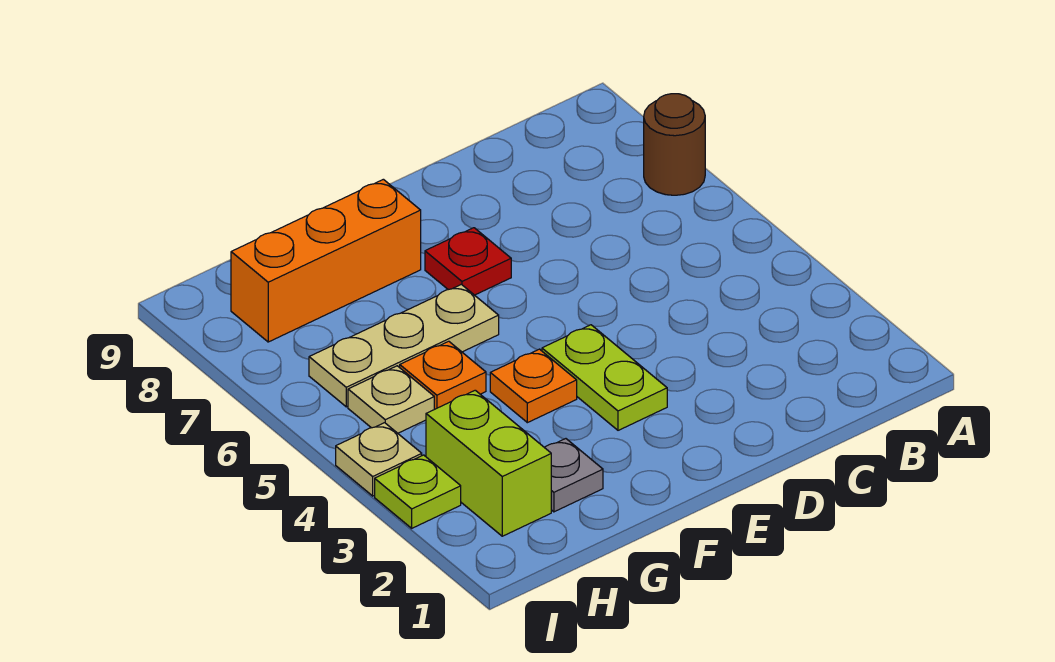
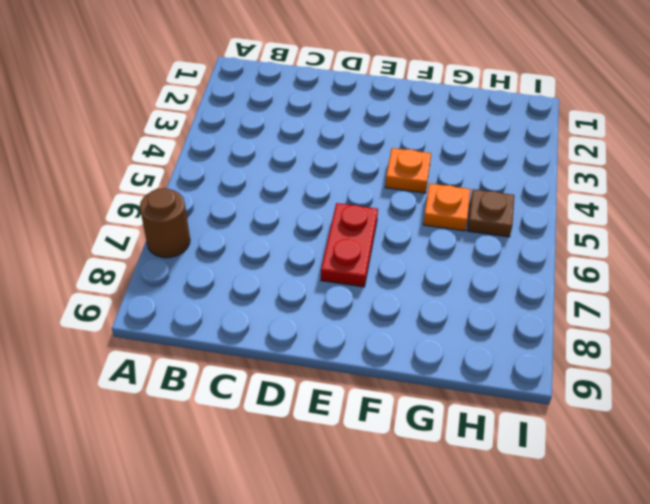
red 1x2 plate [321,203,378,287] -> red 1x1 plate [425,228,511,295]
brown 1x1 plate [467,189,514,237] -> tan 1x1 plate [348,366,434,433]
none -> lime 1x2 plate [542,325,667,430]
none -> tan 1x3 plate [309,284,499,407]
none -> orange 1x3 brick [231,179,421,342]

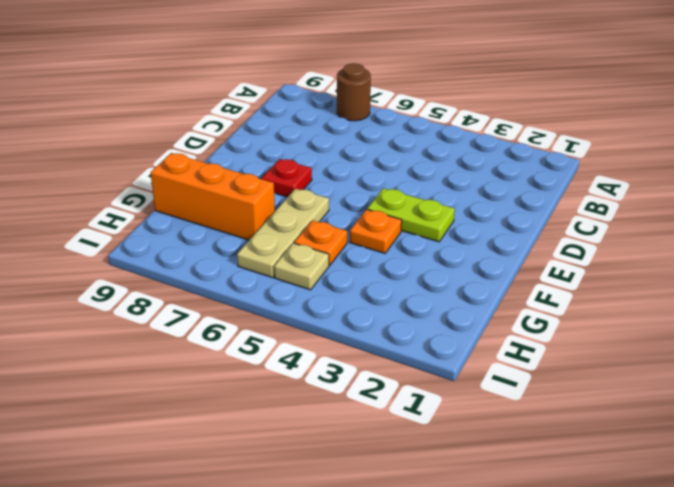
orange 1x3 brick [151,153,275,240] -> orange 1x3 brick turned to [231,179,421,342]
none -> grey 1x1 plate [545,439,603,512]
none -> lime 1x2 brick [426,390,551,536]
none -> lime 1x1 plate [375,455,461,528]

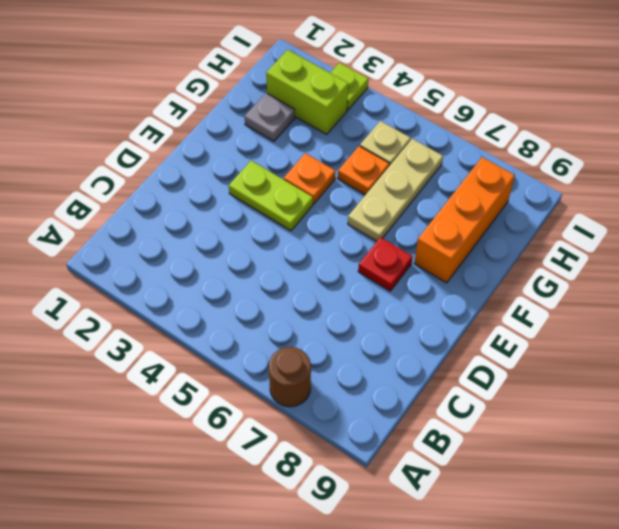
none -> tan 1x1 plate [336,423,422,496]

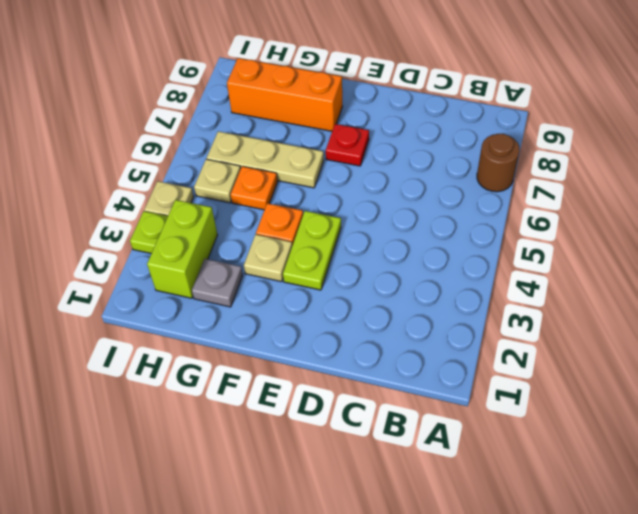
tan 1x1 plate [244,234,292,282] -> none

